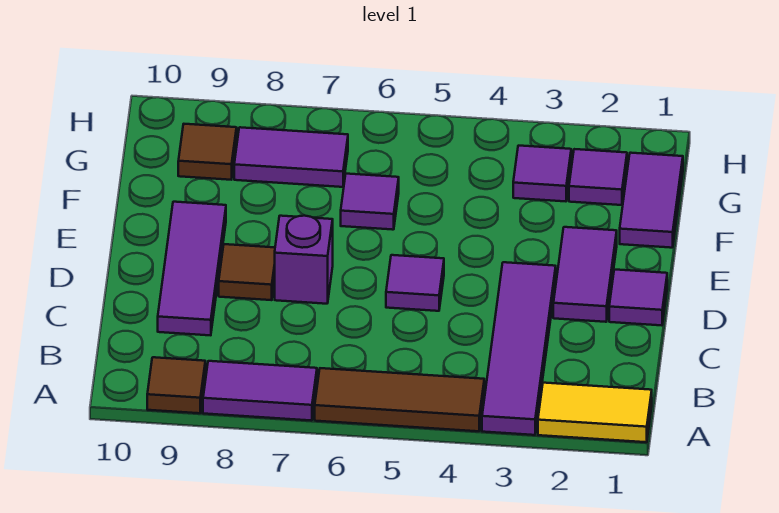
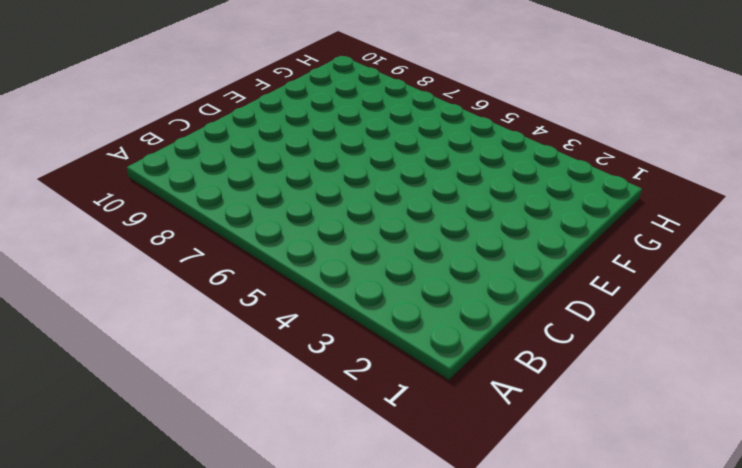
none -> yellow 1x2 tile [538,383,652,442]
none -> purple 1x4 tile [482,262,556,435]
none -> brown 1x3 tile [315,368,484,431]

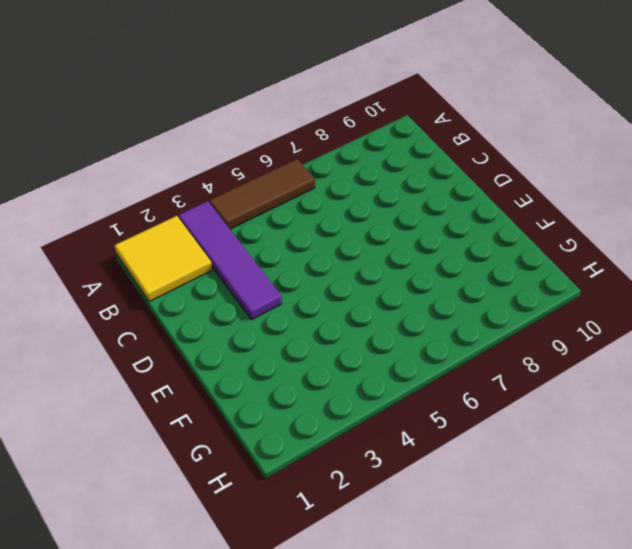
yellow 2x2 tile [114,216,212,302] -> yellow 1x2 tile [538,383,652,442]
none -> purple 1x2 tile [203,361,317,421]
none -> brown 1x1 tile [147,357,205,413]
none -> purple 1x3 tile [158,202,226,335]

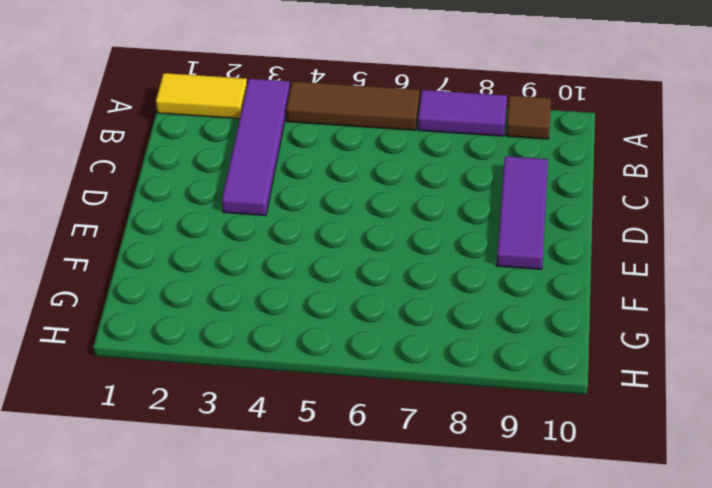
none -> purple 1x1 tile [609,270,667,325]
none -> purple 1x2 tile [553,227,617,322]
none -> purple 1x1 tile [386,255,444,311]

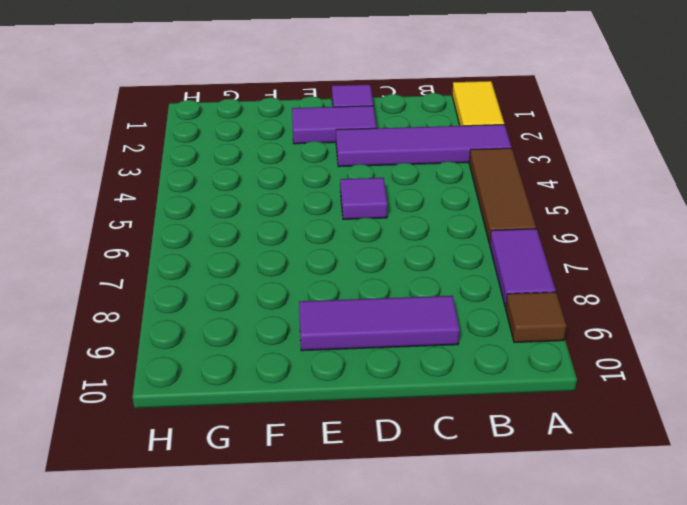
none -> purple 1x1 brick [275,216,333,304]
none -> brown 1x1 tile [219,244,275,300]
none -> purple 1x2 tile [620,153,683,248]

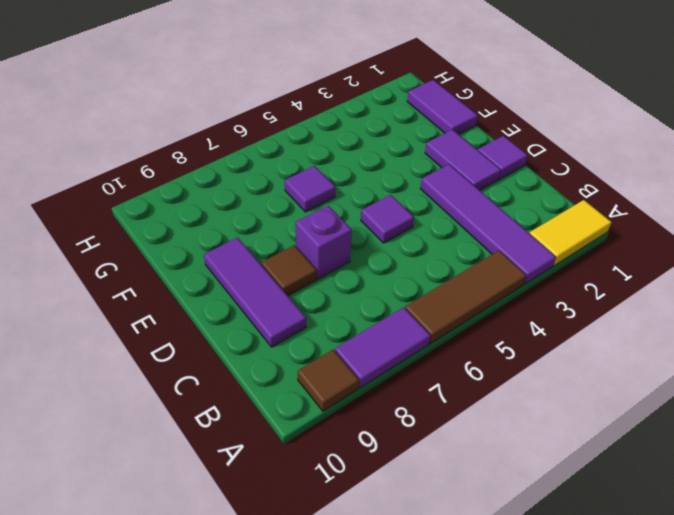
none -> purple 1x1 tile [569,149,627,205]
none -> purple 1x1 tile [513,146,571,201]
none -> purple 1x2 tile [234,127,348,187]

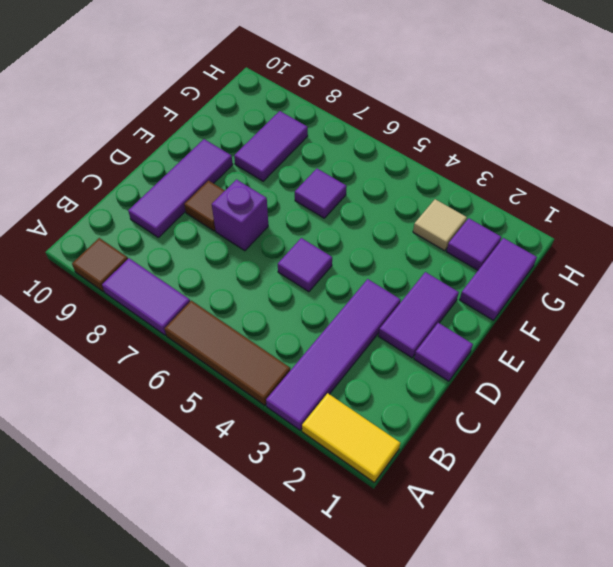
purple 1x2 tile [234,111,308,181] -> purple 1x2 tile turned to [234,127,348,187]
tan 1x1 tile [413,199,467,251] -> purple 1x1 tile [513,146,571,201]
none -> brown 1x1 tile [178,124,237,180]

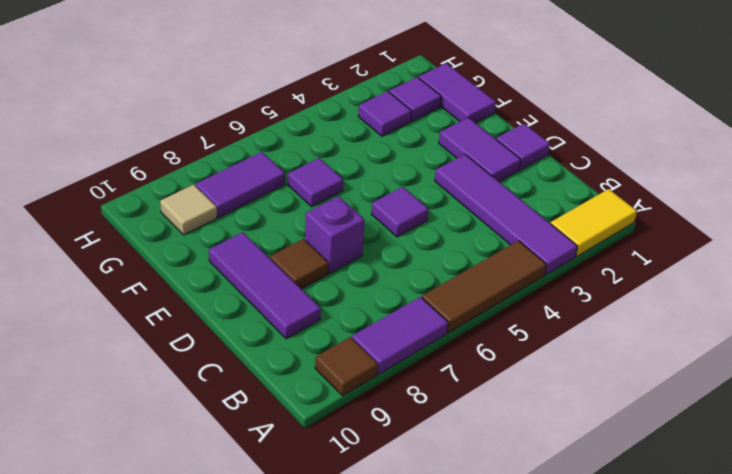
tan 1x1 tile [160,185,217,235] -> brown 1x1 tile [178,124,237,180]

